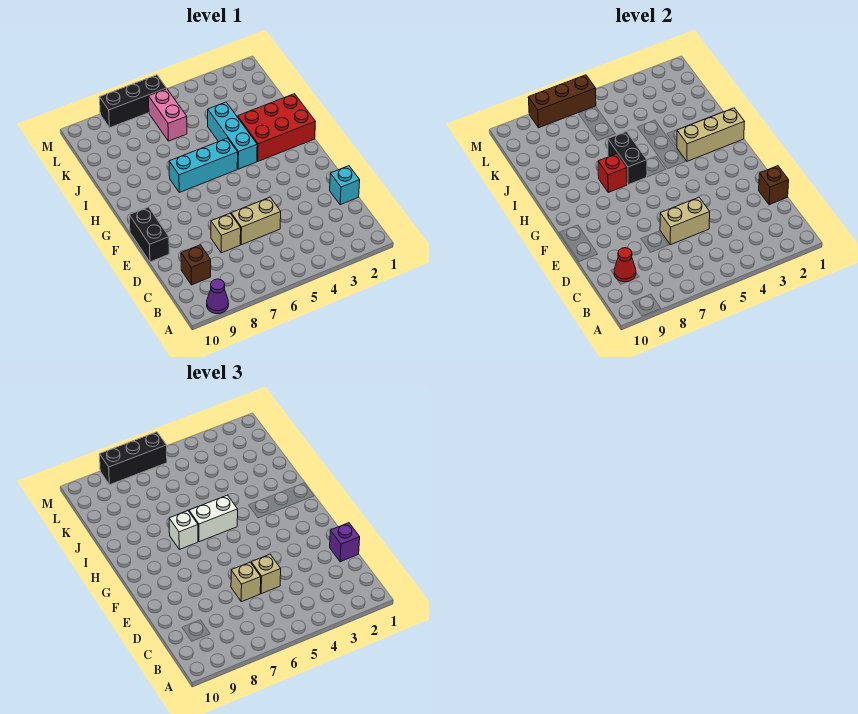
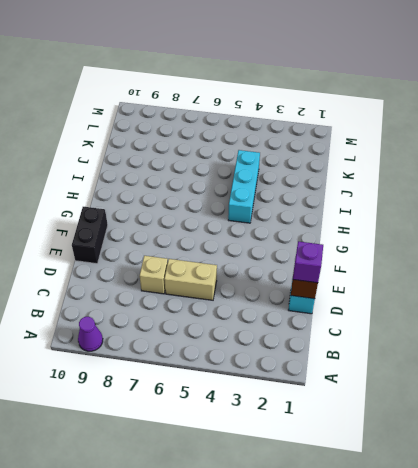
none -> brown 1x1 brick [181,245,211,285]
none -> red 2x3 brick [238,94,316,161]
none -> cyan 1x3 brick [169,138,238,192]

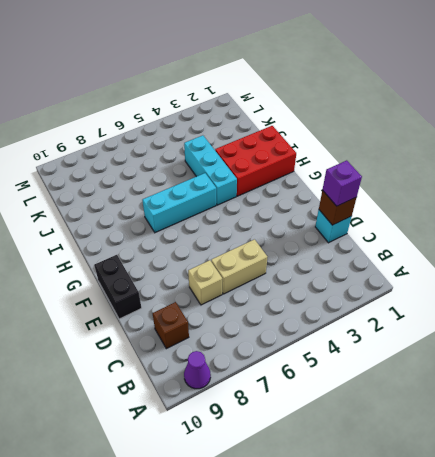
none -> pink 1x2 brick [149,89,187,141]
none -> black 1x3 brick [99,75,167,128]
none -> red 1x1 cone [614,248,636,282]

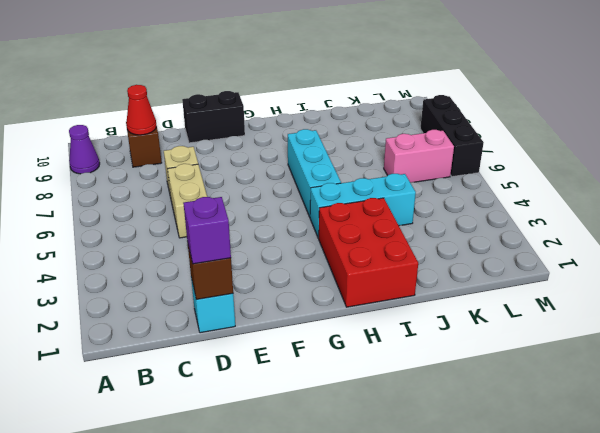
none -> tan 1x2 brick [660,197,710,245]
none -> tan 1x3 brick [677,108,745,161]
none -> black 1x2 brick [608,131,647,185]

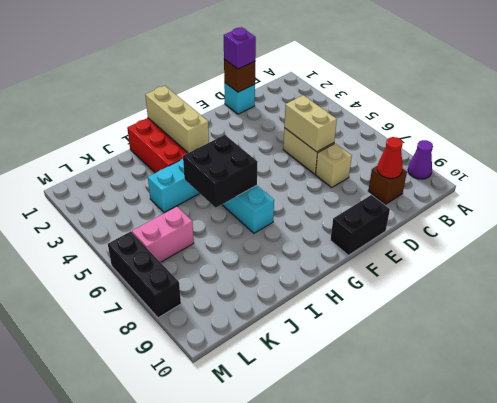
black 2x2 brick [183,135,257,208] -> black 1x2 brick [608,131,647,185]
none -> red 1x1 brick [598,154,627,192]
none -> brown 1x3 brick [528,75,596,128]
none -> tan 1x1 brick [251,554,281,594]

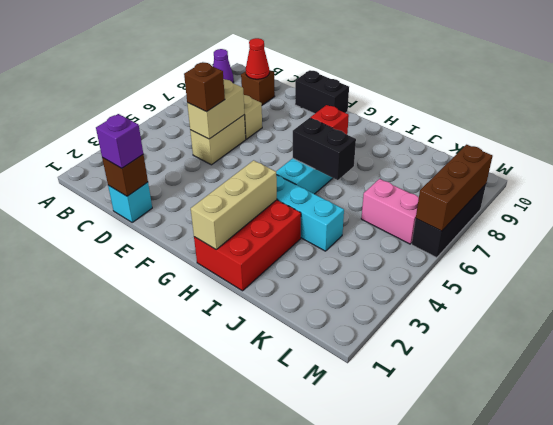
brown 1x1 brick [184,62,225,112] -> tan 1x1 brick [251,554,281,594]
none -> tan 1x1 brick [231,562,261,602]
none -> white 1x2 brick [189,495,238,542]
none -> white 1x1 brick [169,511,198,549]

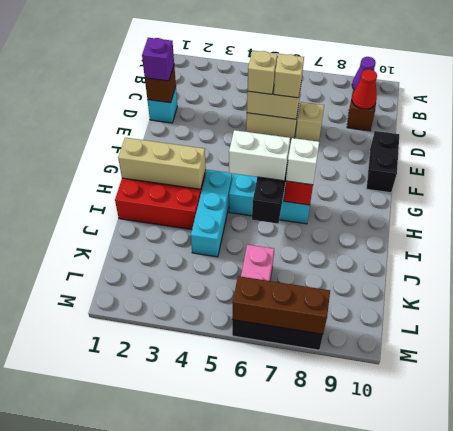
none -> black 1x3 brick [99,432,167,485]

